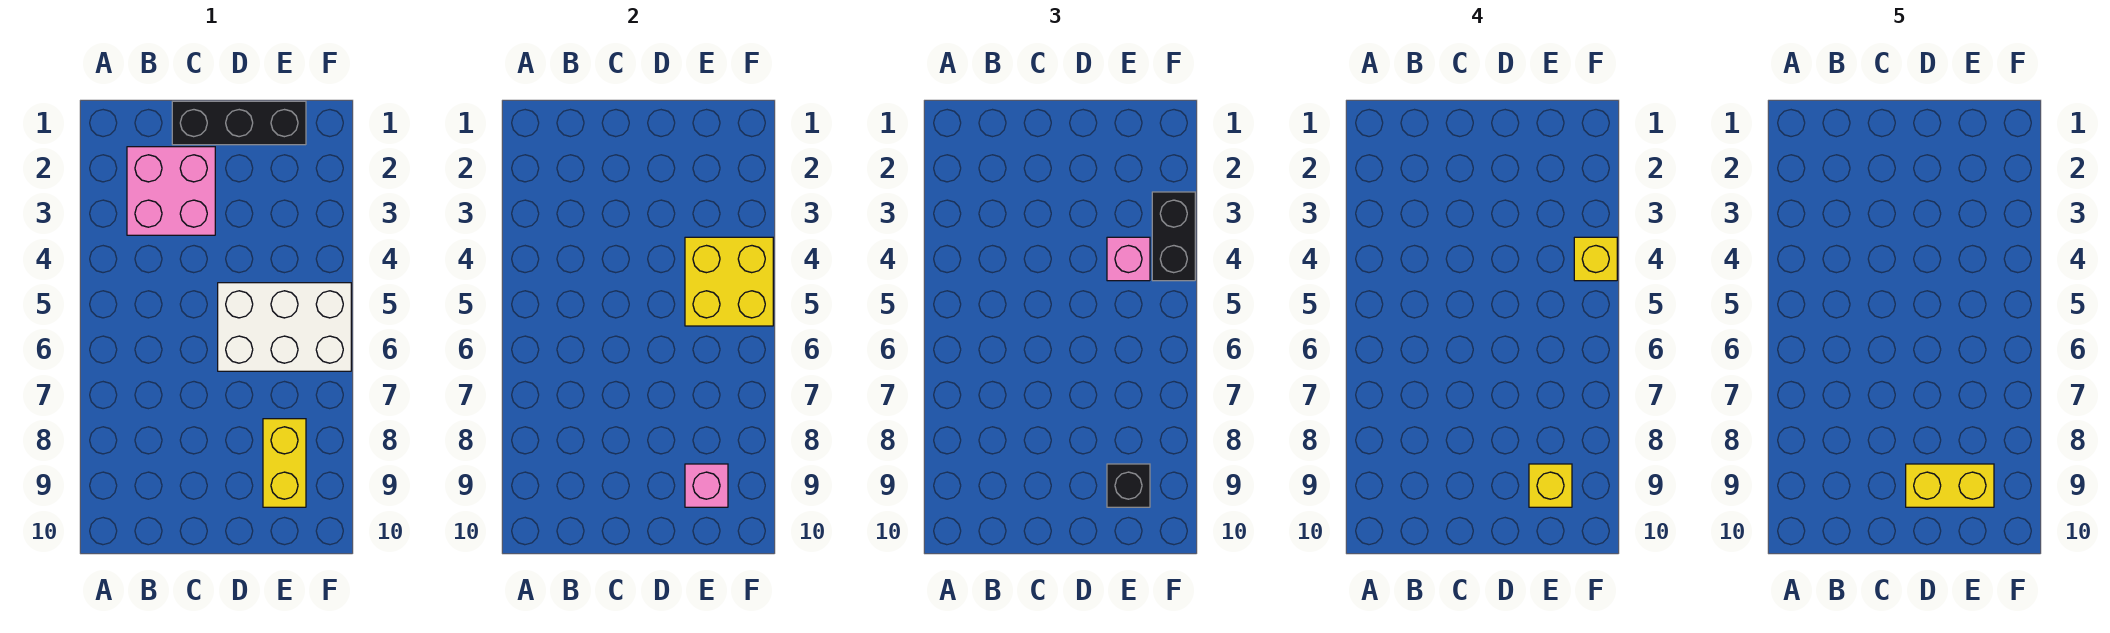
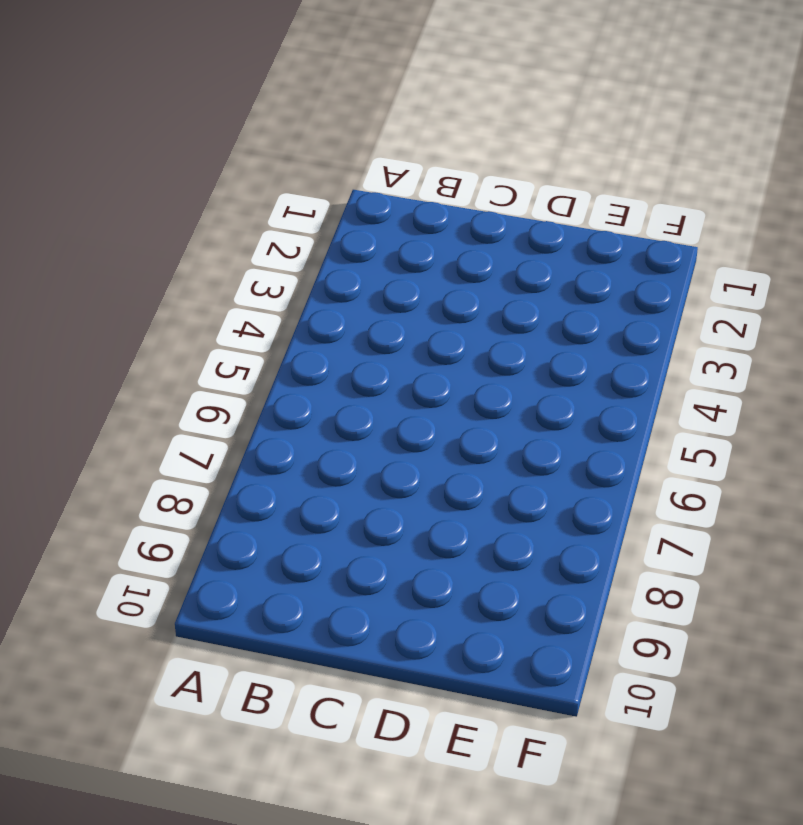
none -> pink 2x2 brick [127,147,215,235]
none -> black 1x3 brick [172,101,306,145]
none -> white 2x3 brick [218,283,351,371]

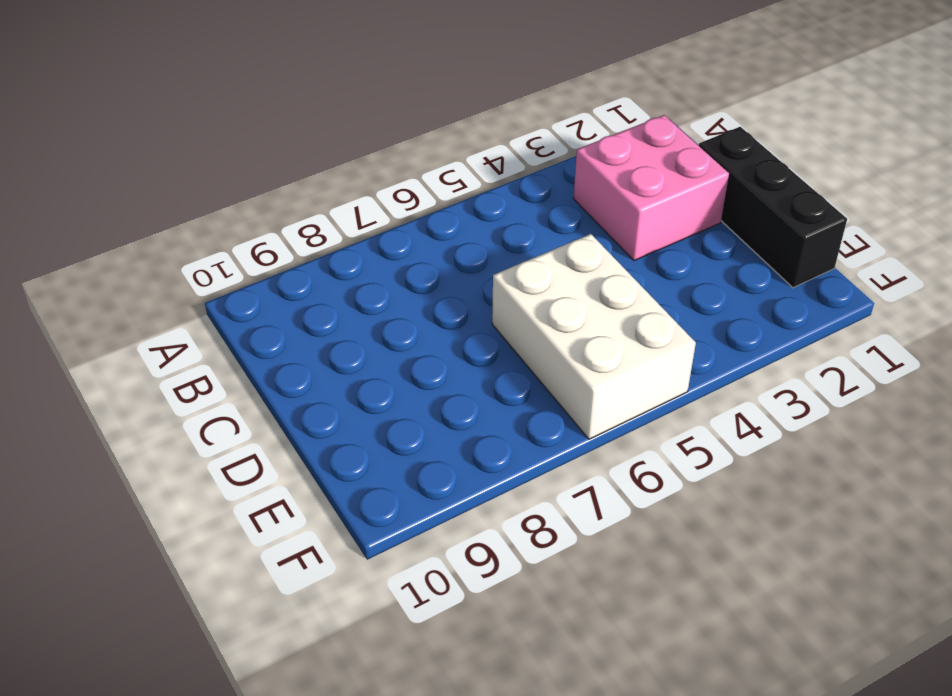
none -> yellow 1x2 brick [263,419,306,507]
none -> yellow 2x2 brick [685,237,773,326]
none -> pink 1x1 brick [685,464,728,507]

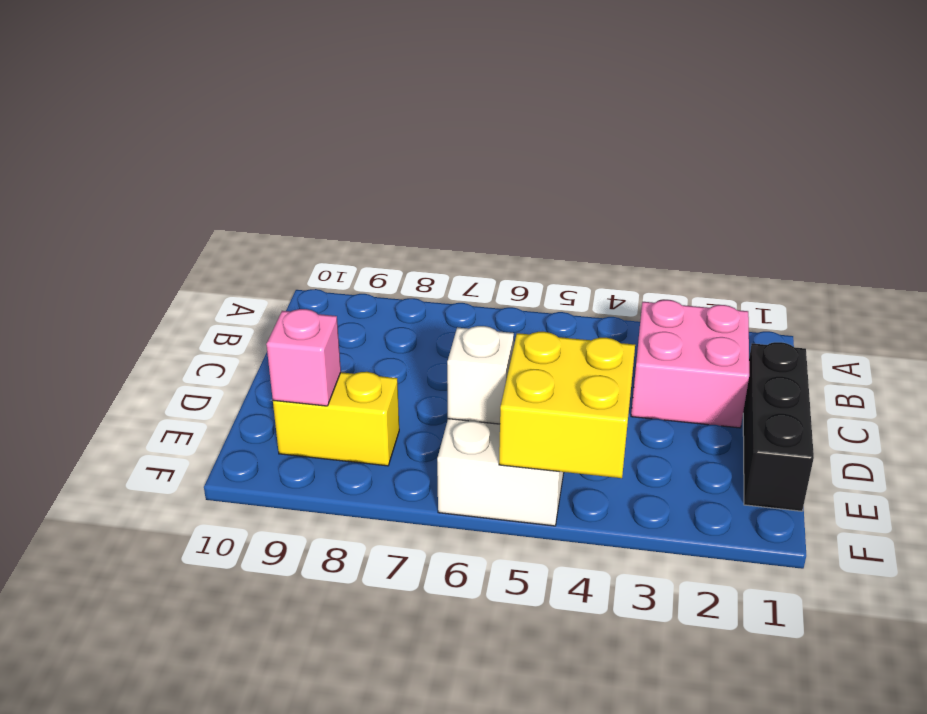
white 1x1 brick [447,326,514,424] -> none
none -> pink 1x1 brick [1107,237,1150,281]
none -> black 1x1 brick [1107,464,1150,507]
none -> black 1x2 brick [1152,192,1195,281]

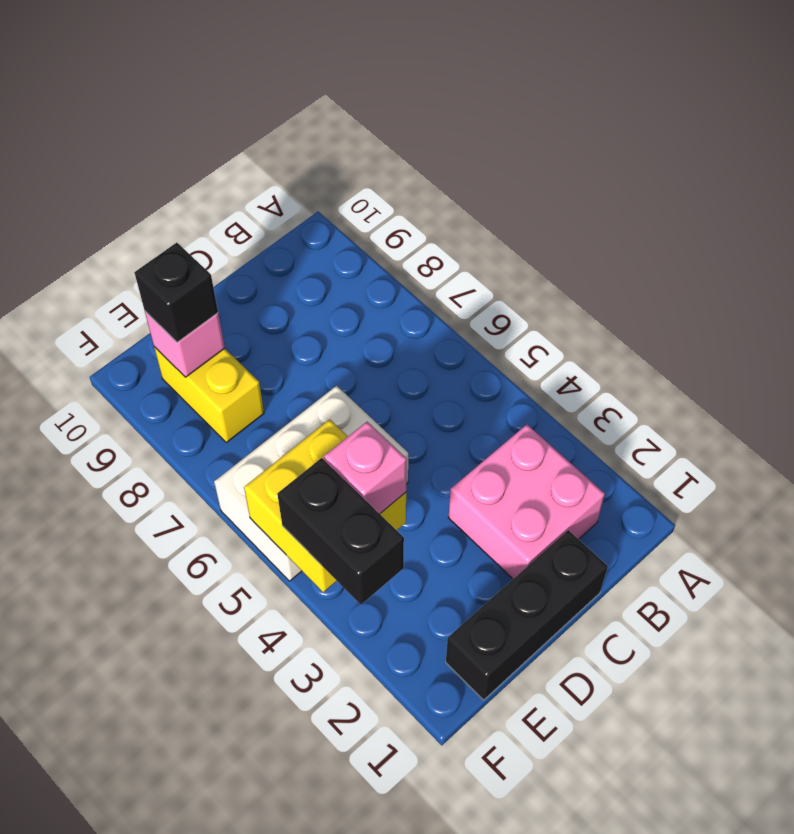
none -> yellow 1x1 brick [1529,464,1572,507]
none -> yellow 1x1 brick [1574,237,1617,281]
none -> yellow 1x2 brick [1906,464,1994,507]

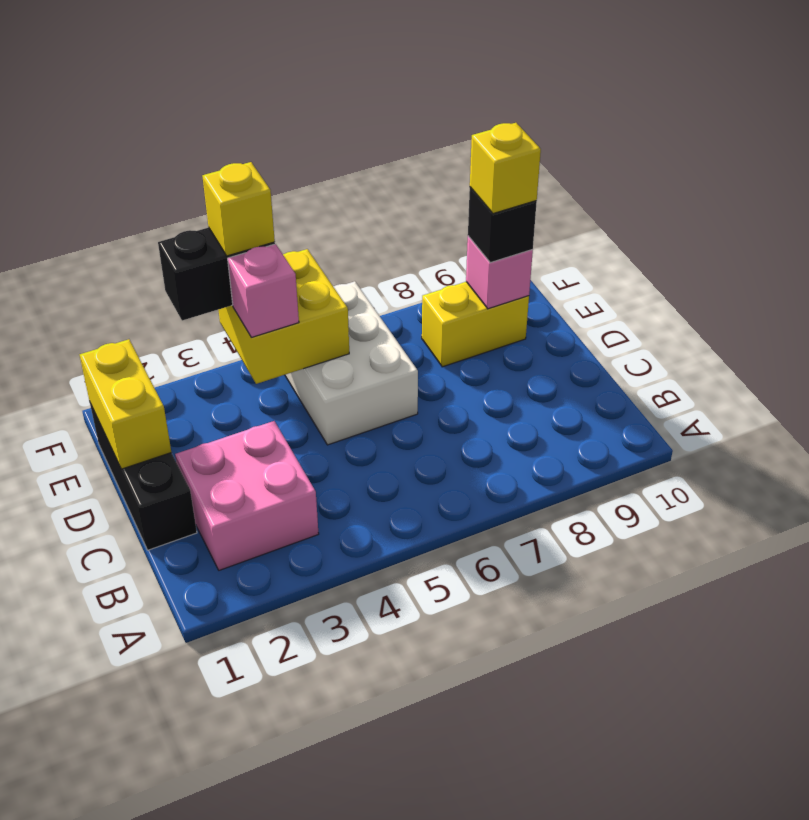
yellow 1x2 brick [80,339,171,469] -> yellow 1x2 brick moved to [1906,464,1994,507]

